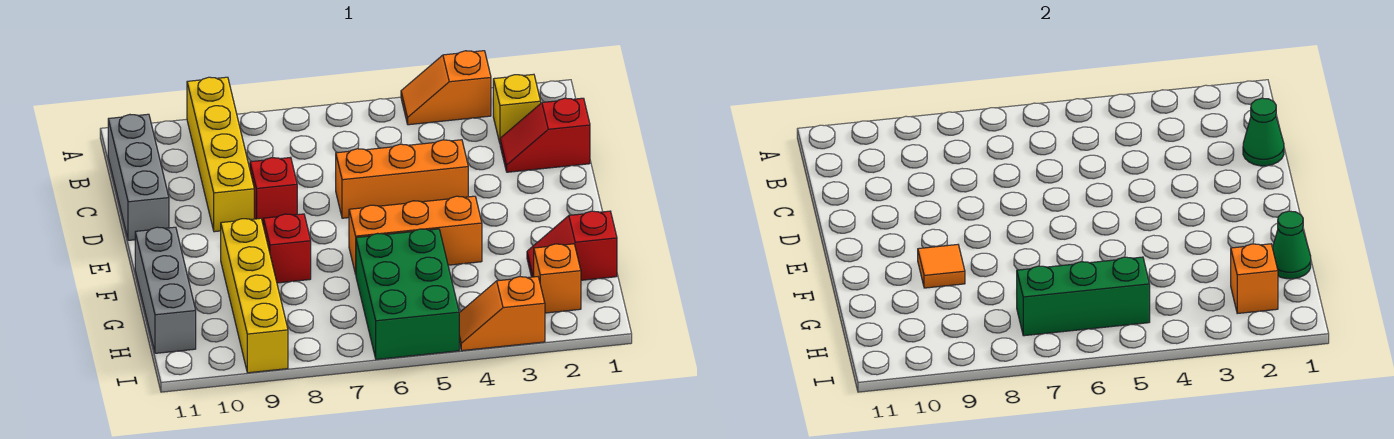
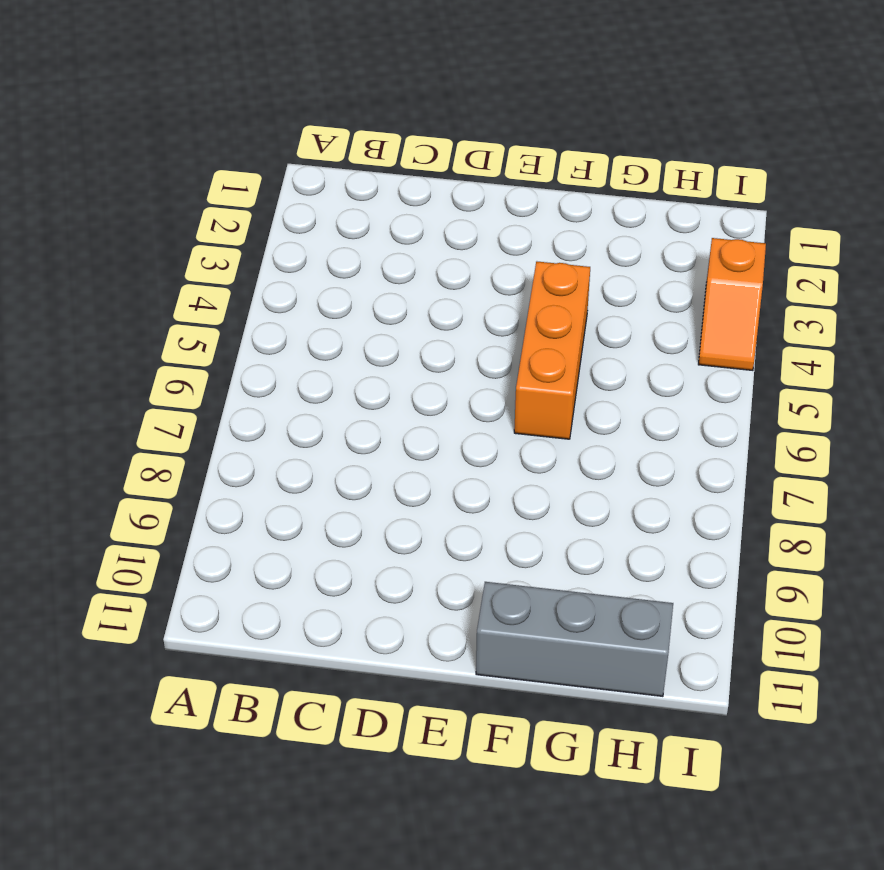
none -> orange 1x2 slope [401,51,491,125]
none -> yellow 1x4 brick [187,77,254,232]
none -> yellow 1x1 brick [493,74,541,143]

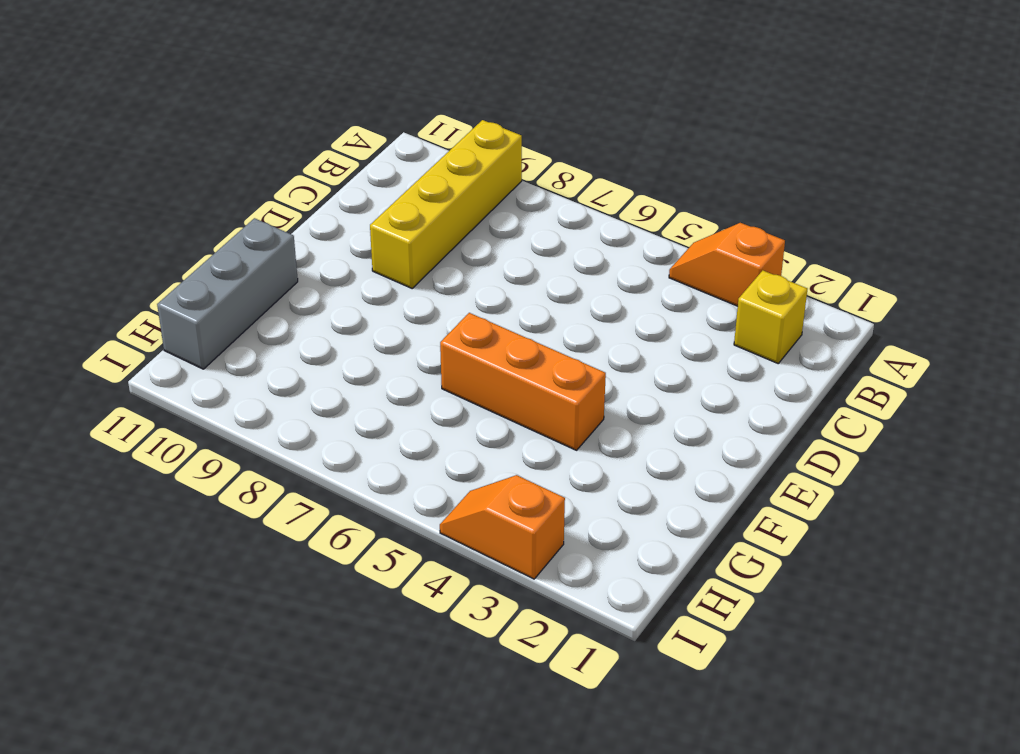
none -> grey 1x3 brick [108,114,169,240]
none -> red 1x2 slope [500,98,590,172]
none -> orange 1x3 brick [336,140,468,218]

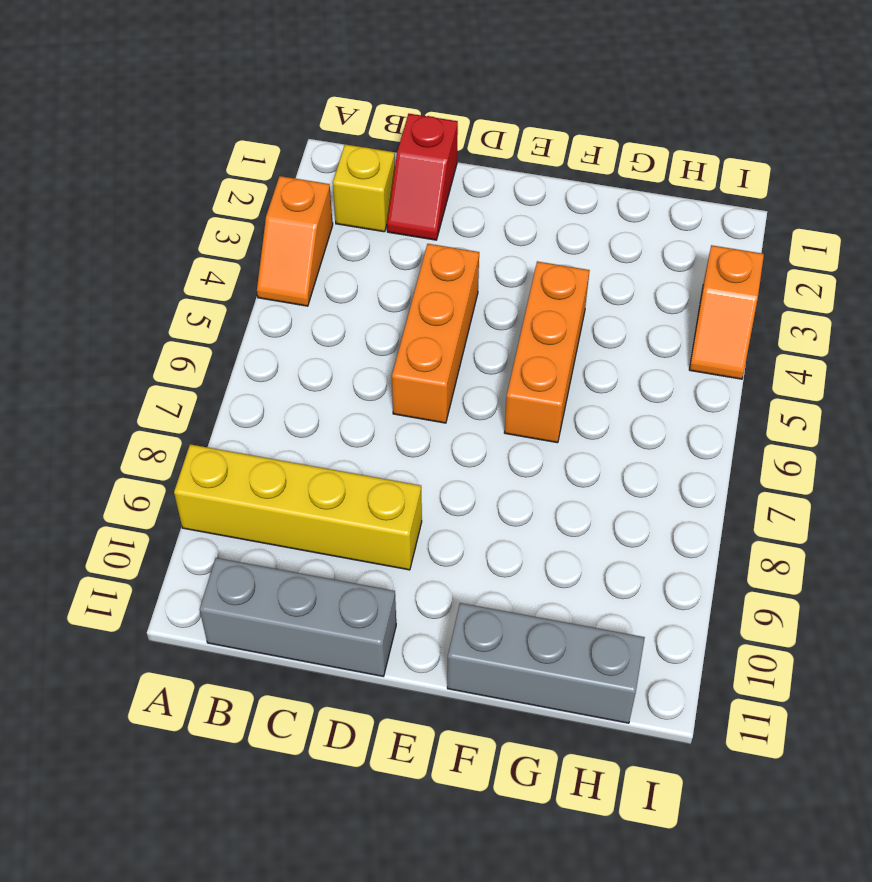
none -> red 1x1 brick [250,157,297,226]
none -> red 1x1 brick [264,214,311,283]
none -> yellow 1x4 brick [221,218,288,373]

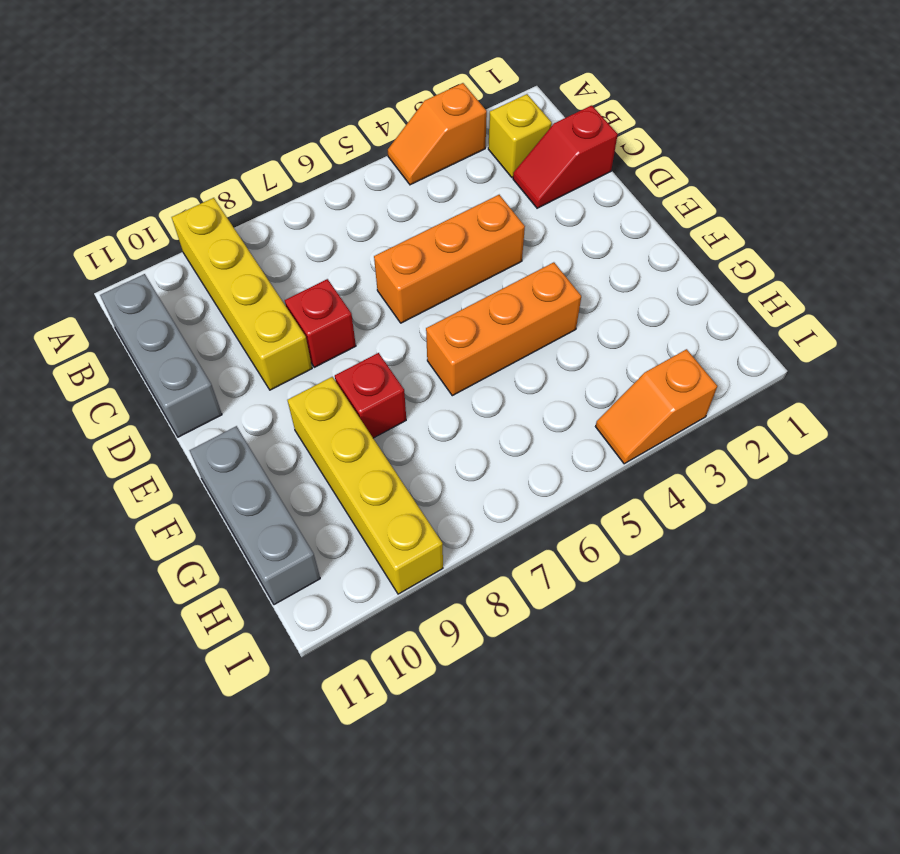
none -> red 1x2 slope [527,211,617,280]
none -> green 2x3 brick [356,229,459,359]
none -> orange 1x1 brick [534,244,581,313]

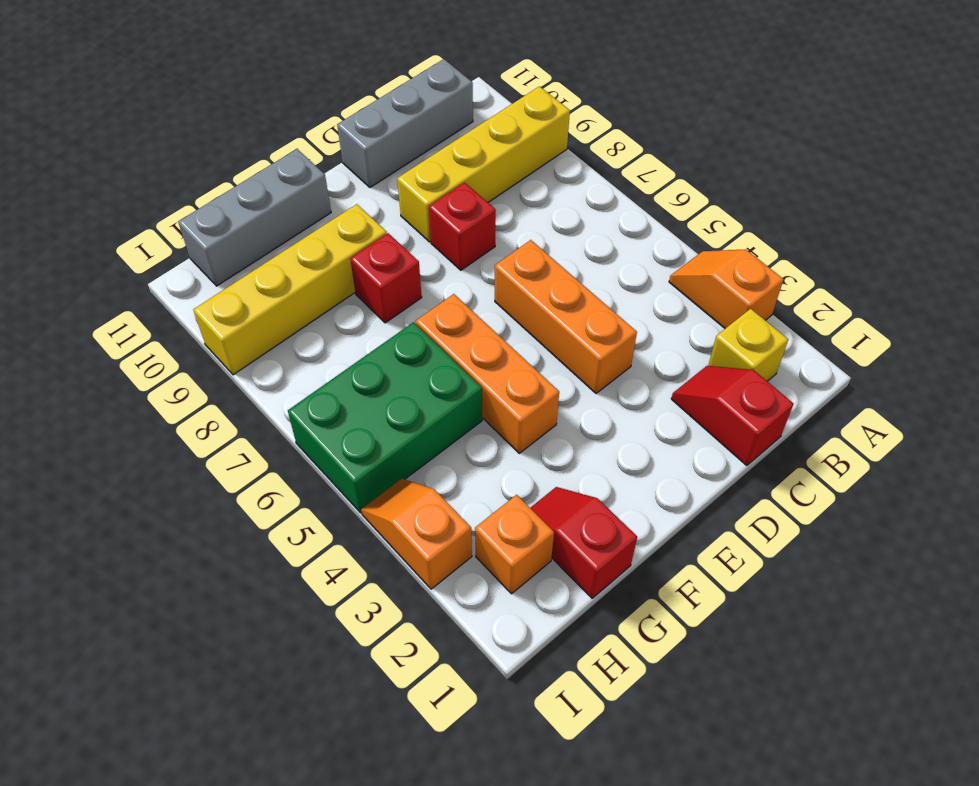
none -> green 1x1 cone [1243,98,1284,166]
none -> orange 1x1 tile [918,245,965,288]
none -> green 1x1 cone [1273,211,1311,279]

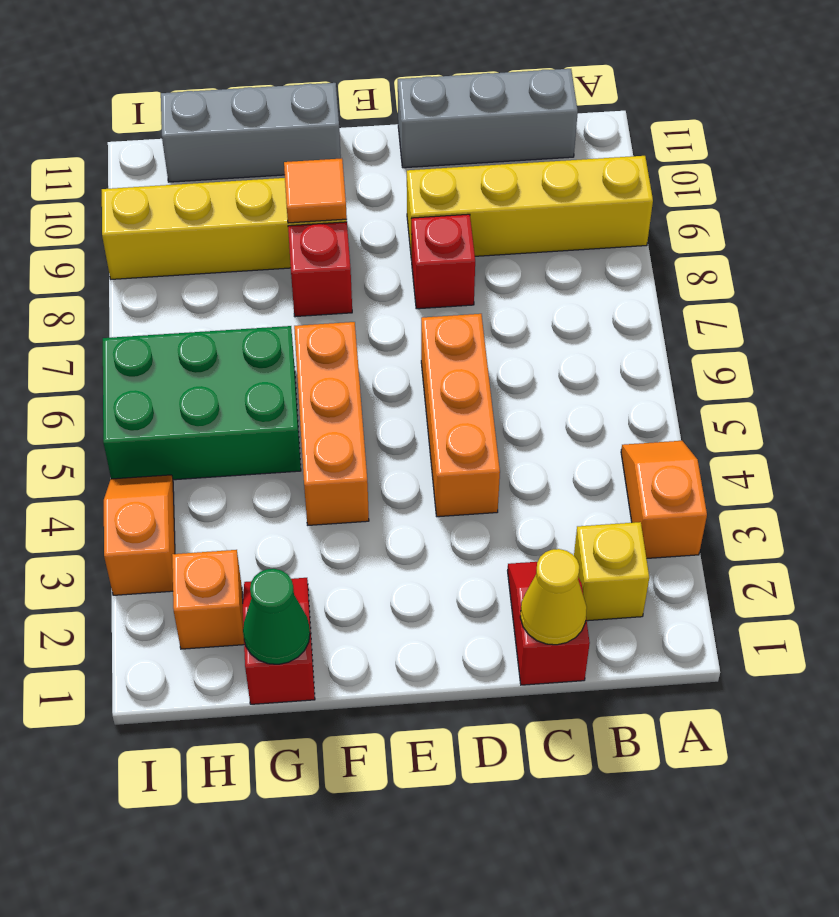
yellow 1x1 cone [520,549,587,645] -> green 1x1 cone [1243,98,1284,166]
none -> orange 1x1 brick [1231,244,1278,313]
none -> green 1x3 brick [1017,257,1150,336]

